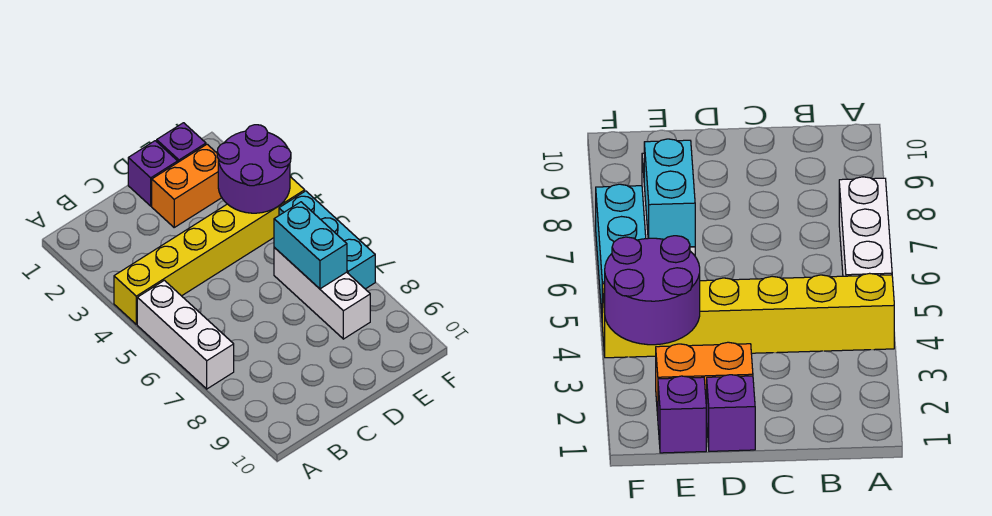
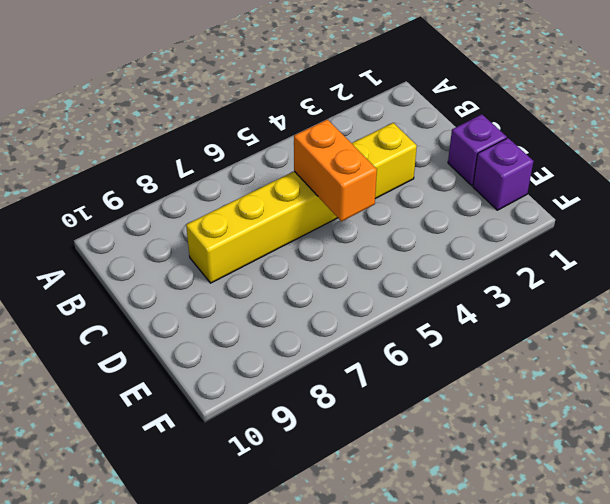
yellow 1x6 brick [186,123,417,283] -> yellow 1x6 brick turned to [114,177,305,324]
orange 1x2 brick [294,120,377,221] -> orange 1x2 brick moved to [152,144,222,227]
none -> white 1x3 brick [137,280,234,389]
none -> white 1x3 brick [274,248,370,339]

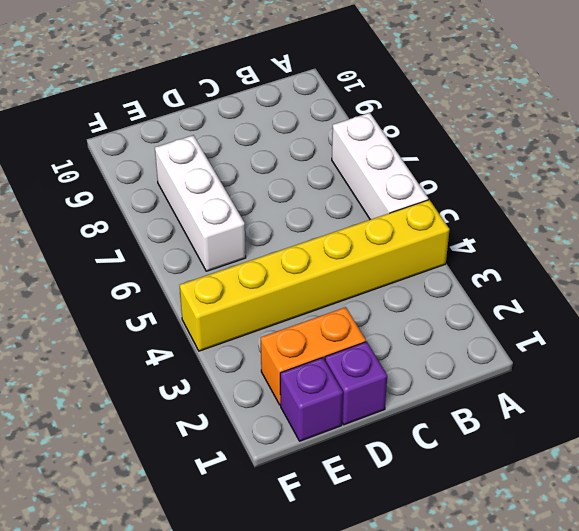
none -> cyan 1x3 brick [279,191,375,289]
none -> purple 2x2 round brick [217,125,291,213]

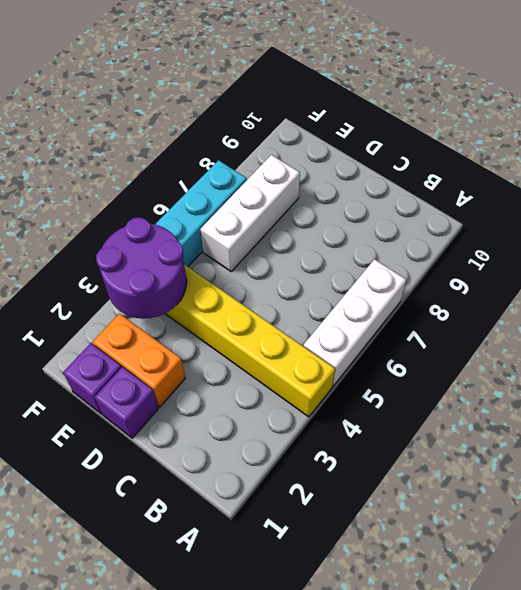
none -> cyan 1x2 brick [274,202,347,289]

